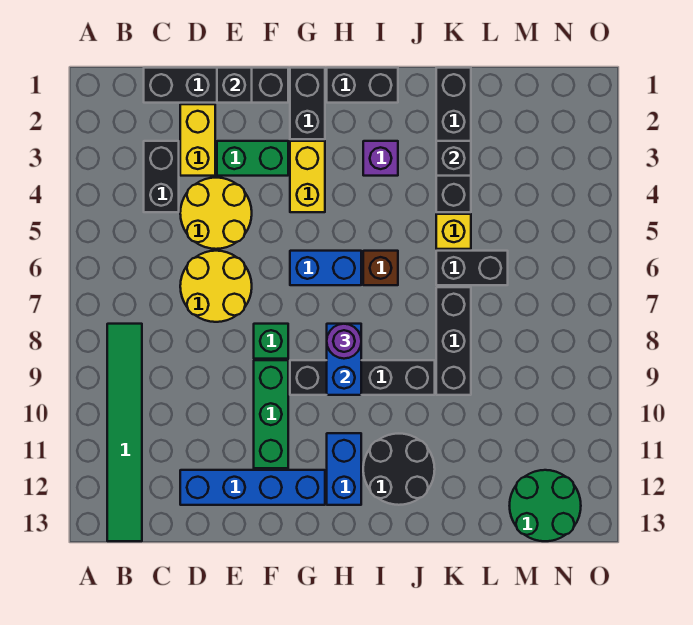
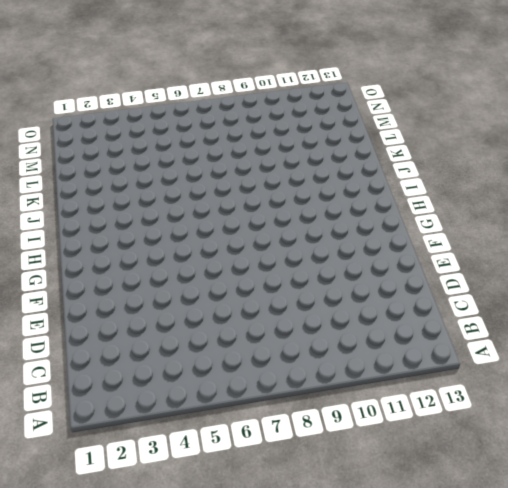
none -> green 1x6 tile [107,324,142,541]
none -> black 1x4 brick [144,68,288,103]
none -> black 1x2 brick [144,141,179,212]

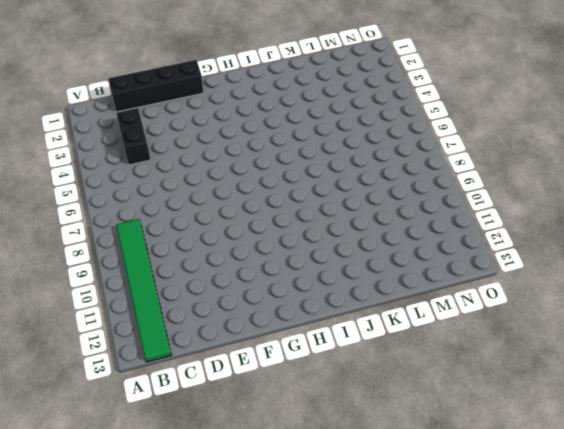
none -> yellow 1x2 brick [180,104,215,176]
none -> yellow 2x2 round brick [180,178,252,249]
none -> yellow 2x2 round brick [180,251,252,322]

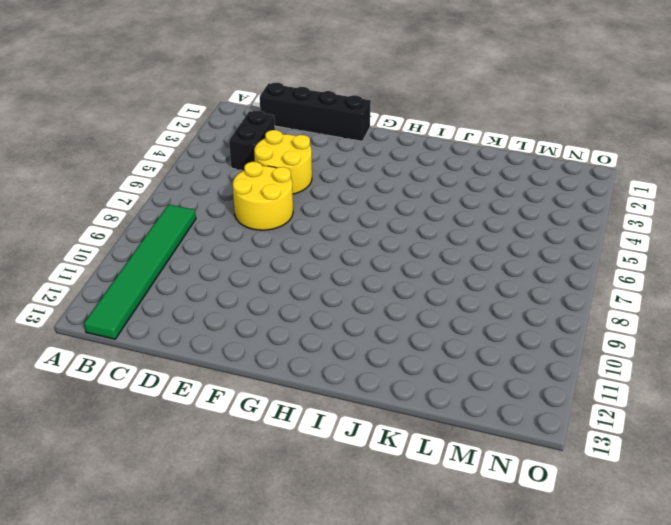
none -> yellow 1x2 brick [180,104,215,176]
none -> blue 1x4 brick [180,470,325,505]
none -> green 1x2 brick [217,141,288,176]

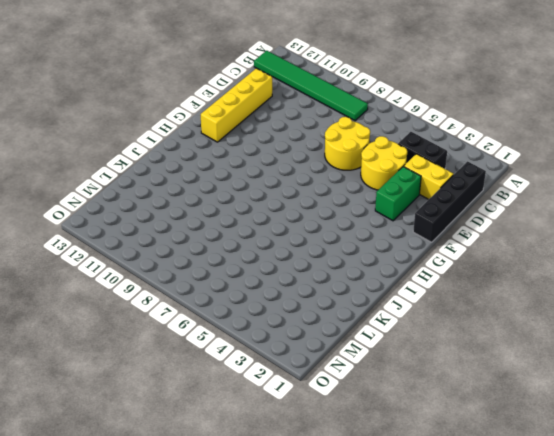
yellow 1x4 brick [201,68,272,142] -> blue 1x4 brick [180,470,325,505]
none -> green 1x1 brick [254,324,288,359]
none -> green 1x3 brick [254,360,288,468]
none -> black 1x2 brick [290,68,325,139]

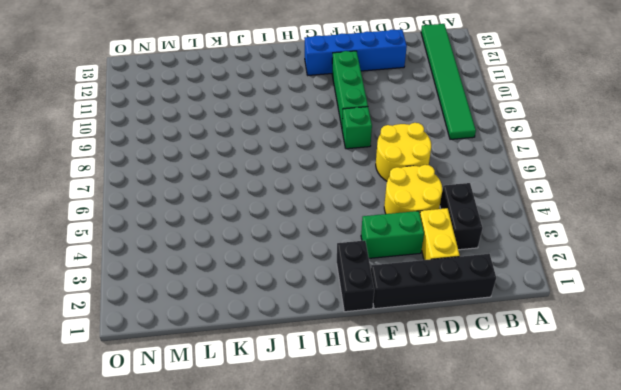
none -> yellow 1x2 brick [290,141,325,212]
none -> blue 1x2 brick [290,251,361,285]
none -> black 1x4 brick [290,360,435,395]

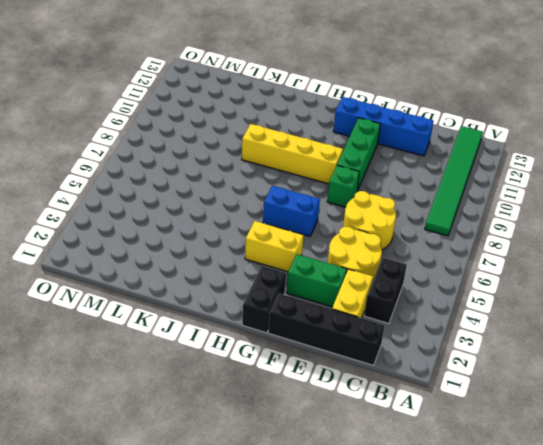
yellow 1x2 brick [245,221,304,272] -> yellow 1x2 brick turned to [290,141,325,212]
yellow 1x4 brick [242,124,343,184] -> black 1x4 brick [290,360,435,395]
none -> black 1x2 brick [327,68,398,103]
none -> blue 1x2 brick [327,433,361,505]
none -> purple 1x1 brick [363,141,398,176]

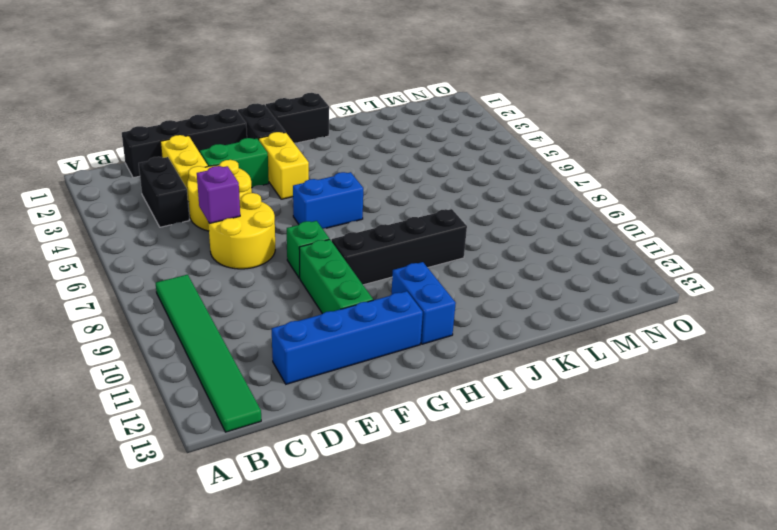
purple 1x1 brick [197,166,240,223] -> purple 1x1 brick moved to [363,141,398,176]
none -> brown 1x1 brick [363,251,398,285]
none -> black 2x2 round brick [363,434,435,505]
none -> black 1x4 brick [436,68,471,212]

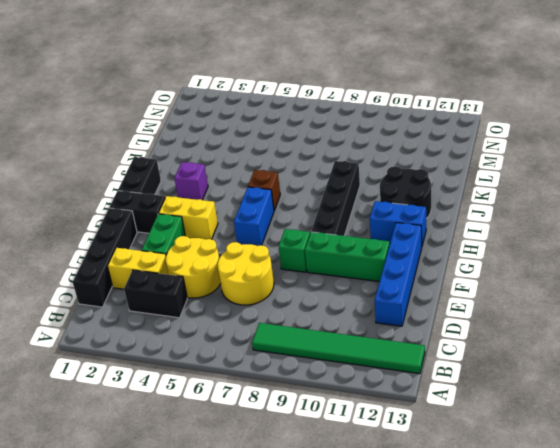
none -> black 1x4 brick [436,68,471,212]
none -> yellow 1x1 brick [436,214,471,249]
none -> black 1x2 brick [436,251,508,285]

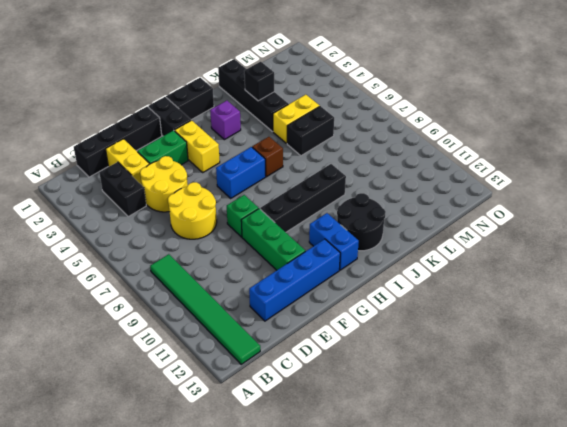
yellow 1x2 brick [273,95,320,143] -> yellow 1x1 brick [436,214,471,249]
none -> black 1x3 brick [436,287,471,395]
none -> green 2x2 round brick [510,470,581,541]
none -> black 1x1 brick [217,68,252,103]

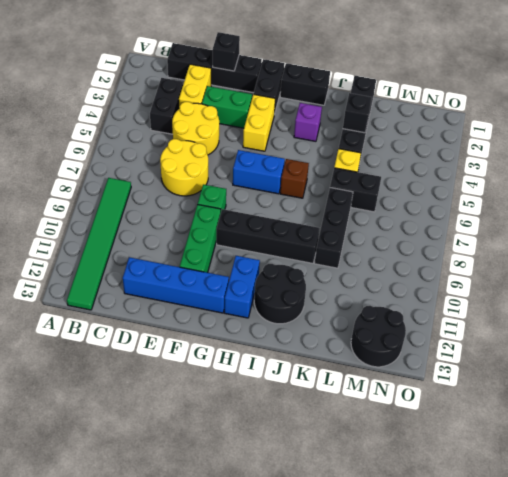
black 2x2 round brick [351,306,406,367] -> green 2x2 round brick [510,470,581,541]
none -> blue 1x2 brick [327,324,361,395]
none -> purple 1x1 round brick [327,324,361,359]

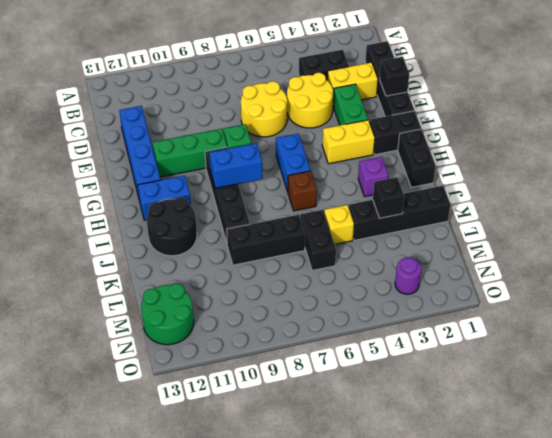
purple 1x1 round brick [395,257,421,294] -> purple 1x1 round brick moved to [327,324,361,359]
none -> green 1x6 tile [107,324,142,541]

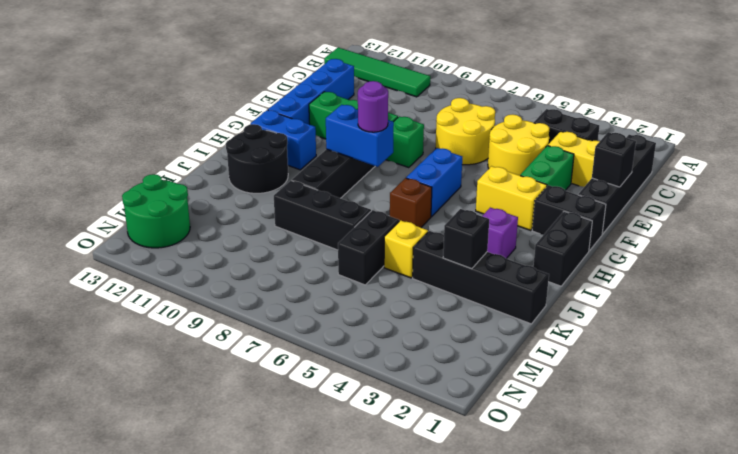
green 1x4 tile [324,47,430,97] -> green 1x6 tile [107,324,142,541]

